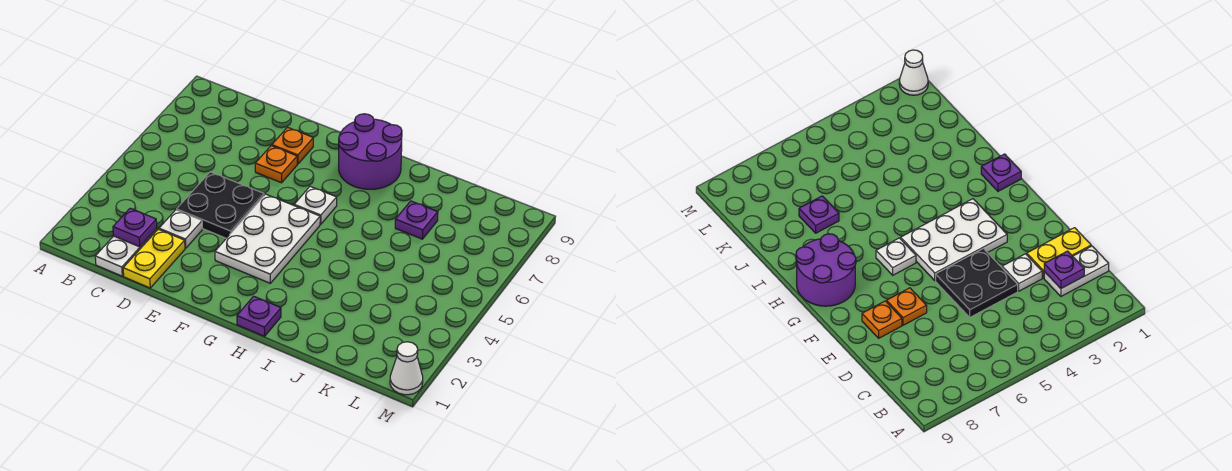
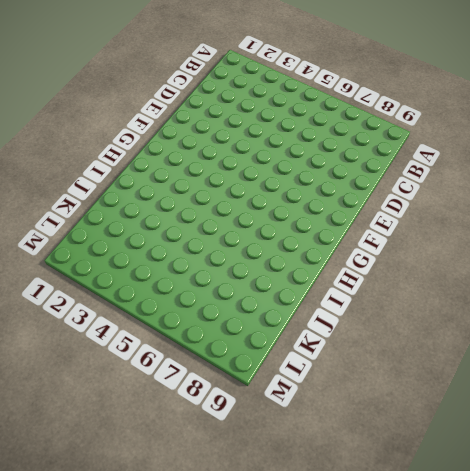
none -> white 1x2 plate [95,229,157,276]
none -> yellow 1x2 plate [123,229,185,288]
none -> white 1x1 plate [159,210,202,248]

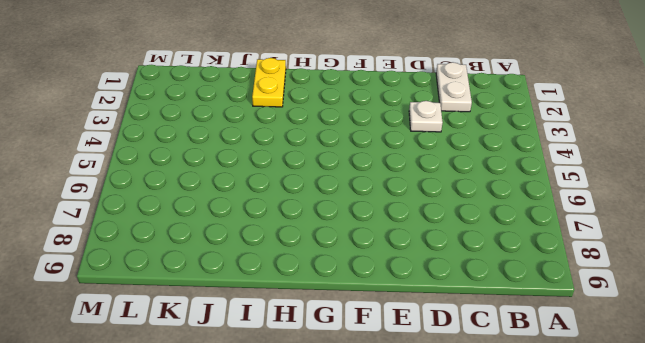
yellow 1x2 plate [252,58,286,107] -> yellow 1x2 plate moved to [123,229,185,288]
none -> black 2x2 plate [177,172,264,238]
none -> orange 1x1 plate [255,146,297,183]
none -> orange 1x1 plate [272,127,313,164]

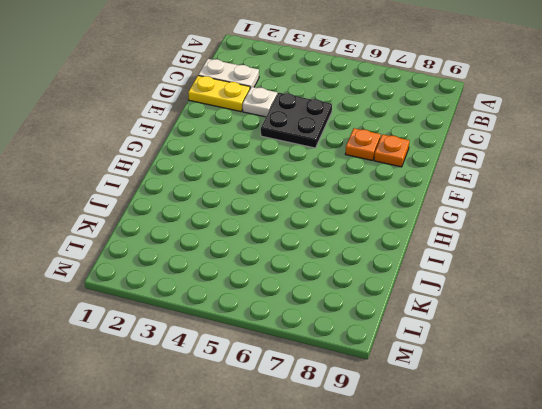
none -> white 2x3 plate [215,194,320,283]
none -> white 1x1 plate [294,186,337,224]
none -> purple 2x2 round brick [339,114,402,189]

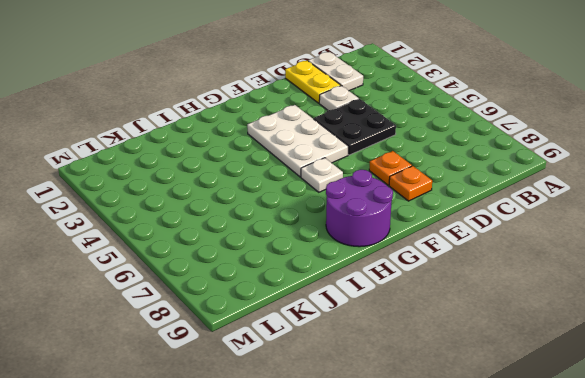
none -> purple 1x1 plate [237,296,281,336]
none -> purple 1x1 plate [395,201,438,239]
none -> white 1x1 cone [390,342,423,395]

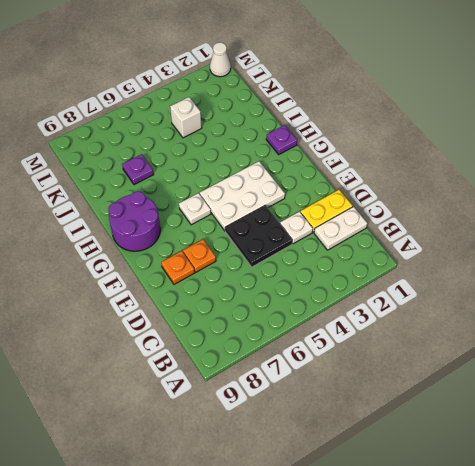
white 1x1 brick [170,97,202,138] -> none
none -> purple 1x1 plate [113,208,157,247]

